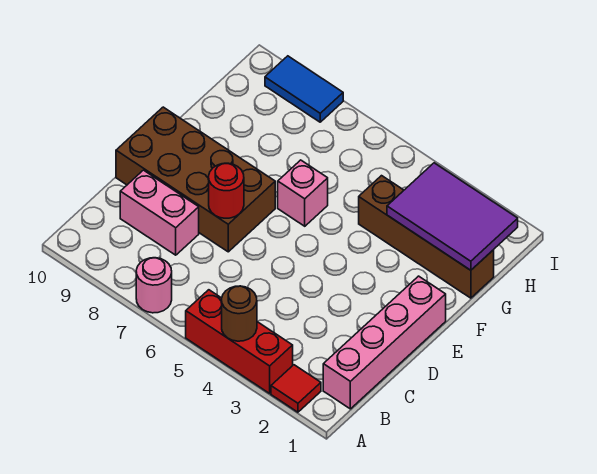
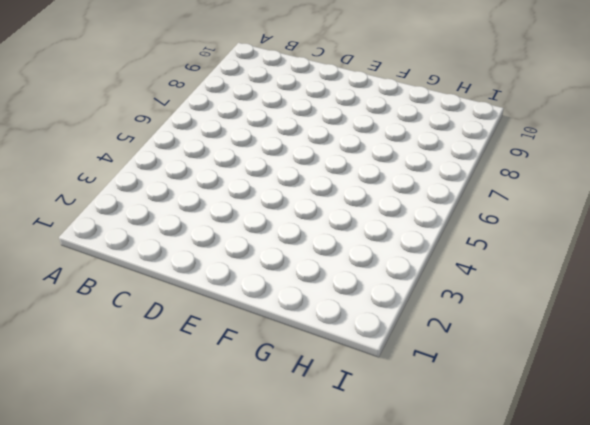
none -> red 1x1 tile [271,365,321,412]
none -> red 1x3 brick [186,290,293,393]
none -> pink 1x1 round brick [136,258,172,313]

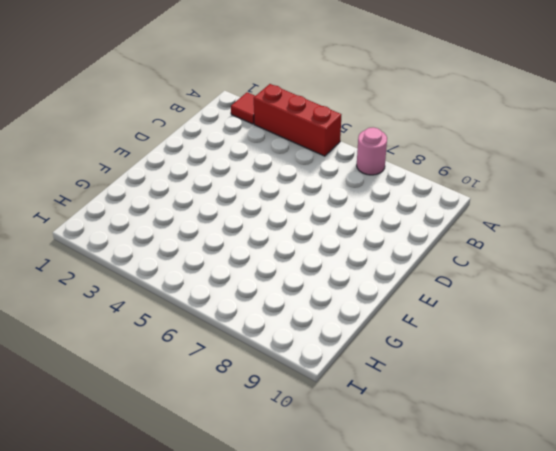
none -> pink 1x4 brick [323,276,446,409]
none -> pink 1x2 brick [120,170,199,255]
none -> brown 2x4 brick [116,107,275,252]

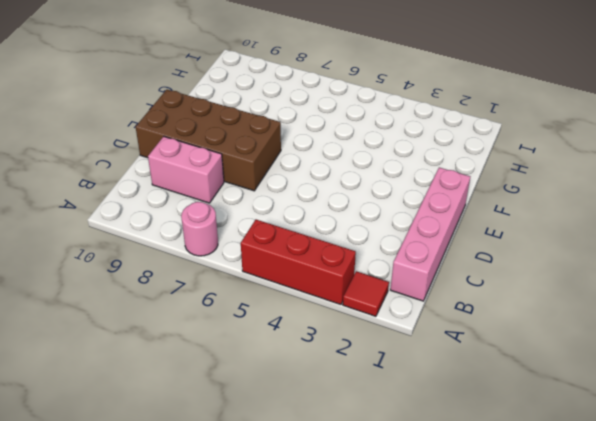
none -> pink 1x1 brick [278,160,328,226]
none -> brown 1x4 brick [359,176,494,298]
none -> blue 1x2 tile [265,56,343,122]

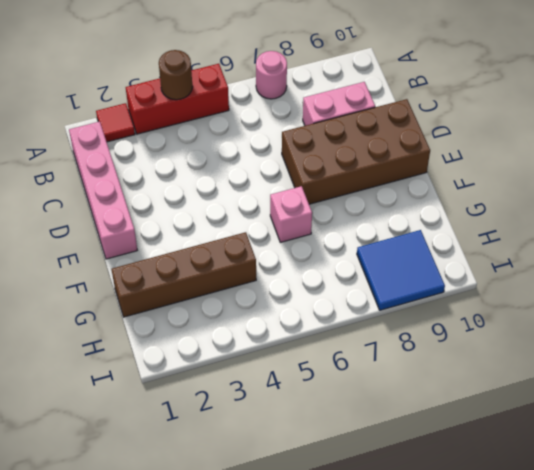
blue 2x2 tile [357,230,445,310] -> blue 1x2 tile [265,56,343,122]
none -> red 1x1 round brick [209,163,244,218]
none -> purple 2x3 tile [387,163,518,270]

